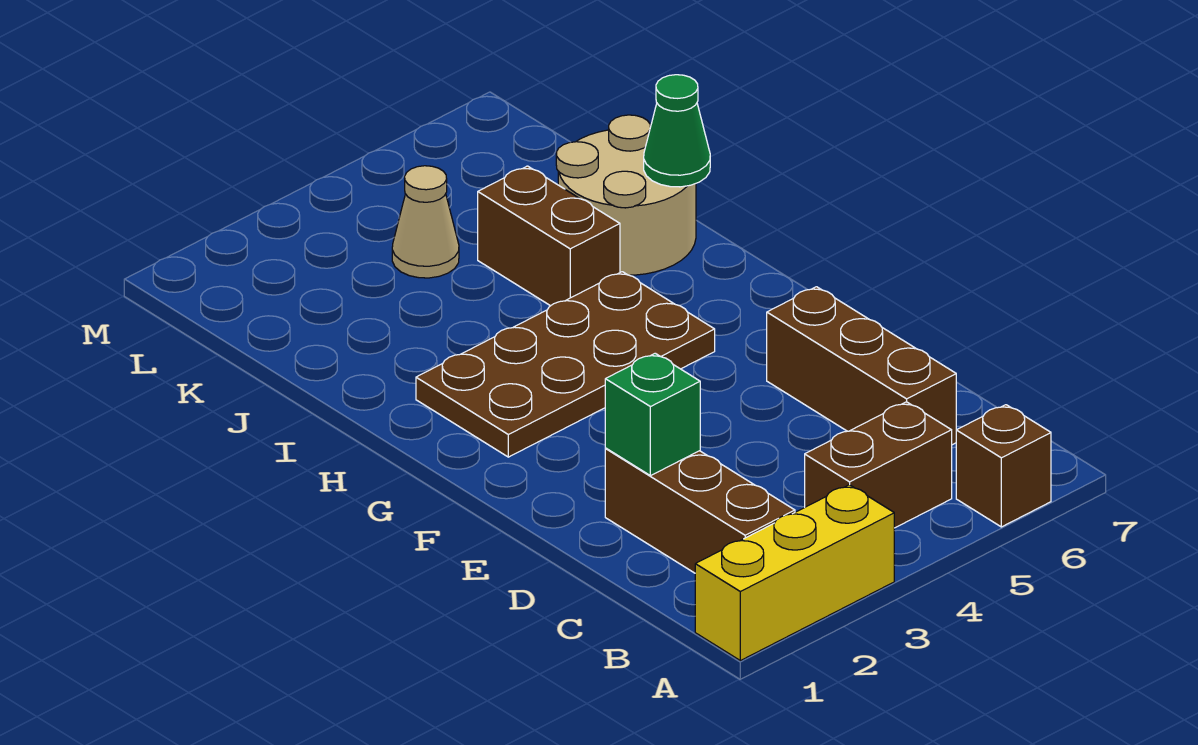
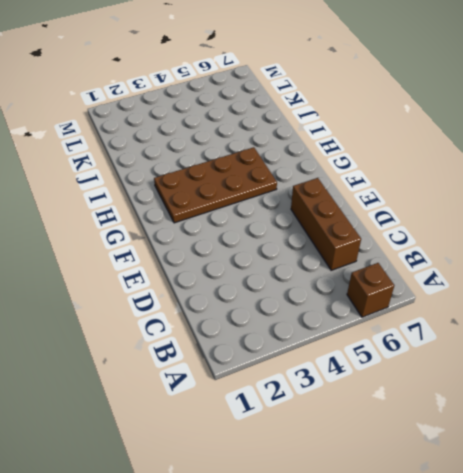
none -> yellow 1x3 brick [695,485,894,661]
none -> brown 1x3 brick [605,448,795,573]

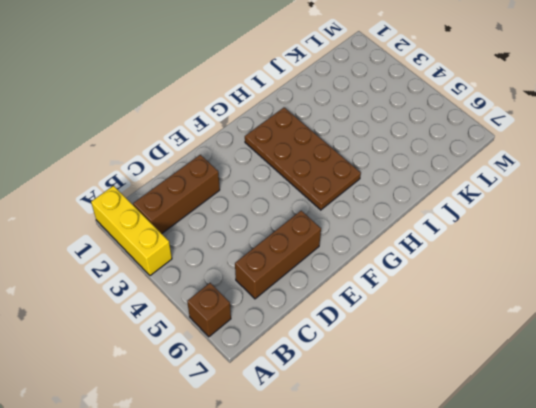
none -> brown 1x2 brick [805,402,952,528]
none -> brown 1x2 brick [478,166,620,306]

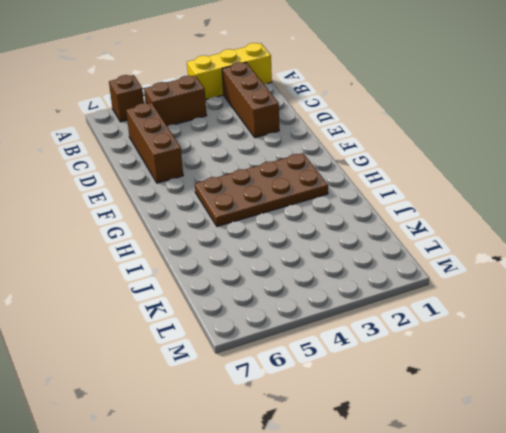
none -> brown 1x2 brick [478,166,620,306]
none -> tan 2x2 round brick [556,115,696,275]

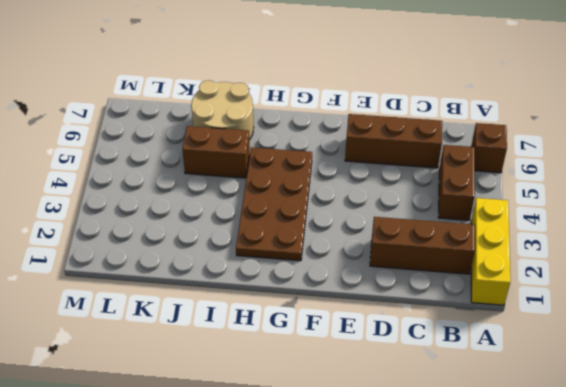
none -> tan 1x1 cone [392,166,459,278]
none -> green 1x1 brick [605,353,700,476]

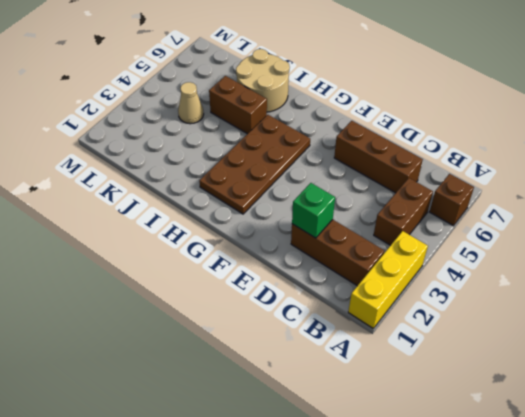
none -> green 1x1 cone [644,75,710,187]

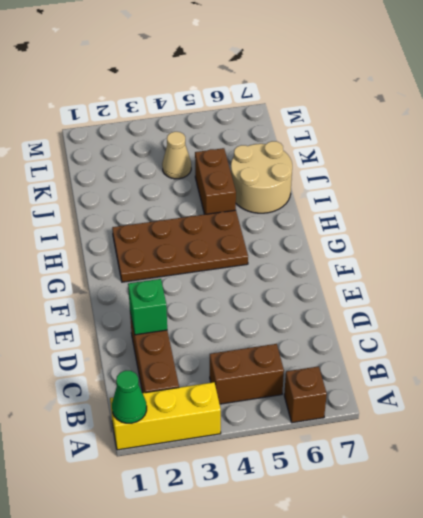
green 1x1 cone [112,371,147,423] -> green 1x1 cone moved to [644,75,710,187]
none -> brown 1x3 brick [767,287,956,445]

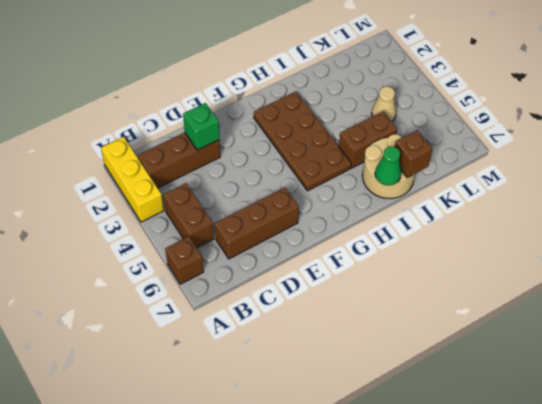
brown 1x1 brick [395,130,432,178] -> none

